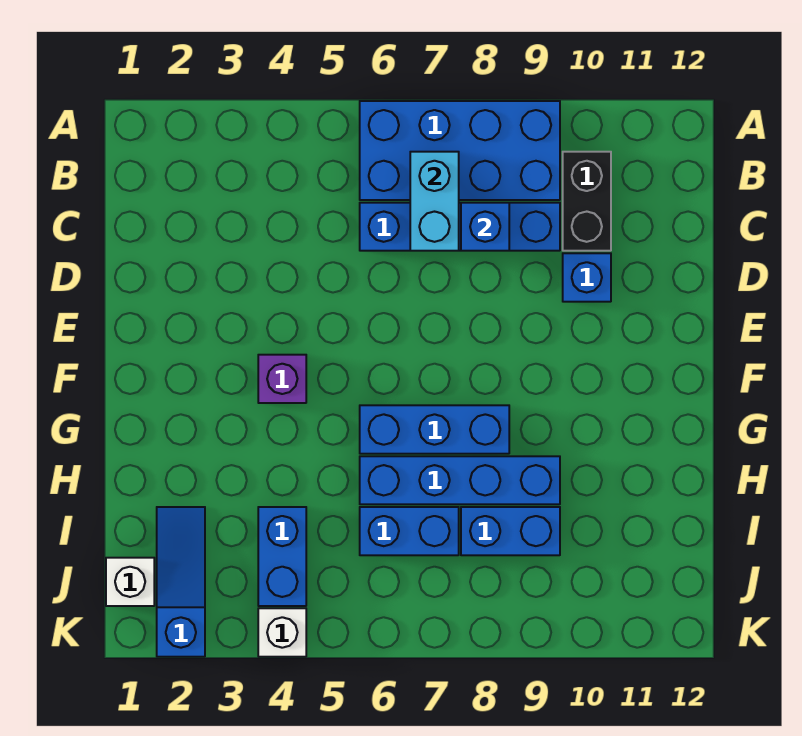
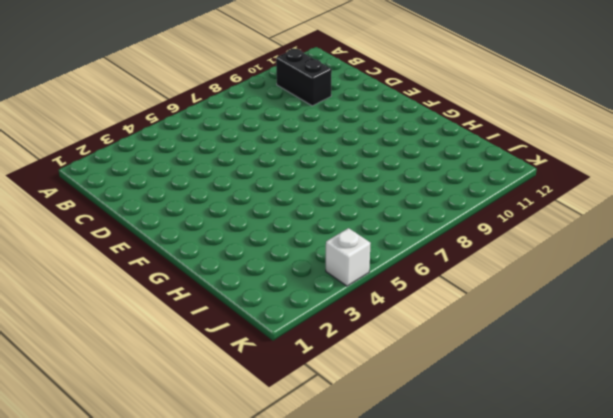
none -> blue 2x4 brick [360,101,560,200]
none -> blue 1x4 brick [360,203,560,251]
none -> blue 1x1 brick [563,253,611,302]

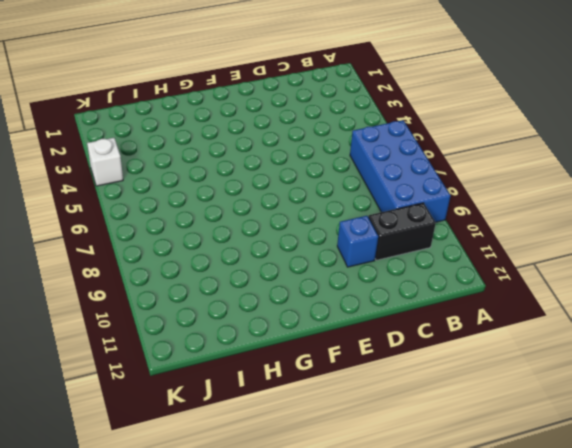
none -> blue 1x4 brick [360,203,560,251]
none -> purple 1x1 brick [258,355,306,403]
none -> blue 1x3 brick [360,405,509,454]

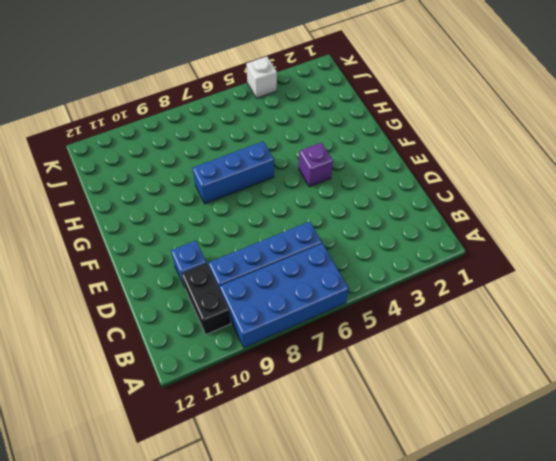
none -> blue 1x4 brick [360,456,560,504]
none -> blue 1x3 slope [157,507,205,657]
none -> blue 1x2 brick [258,507,306,606]

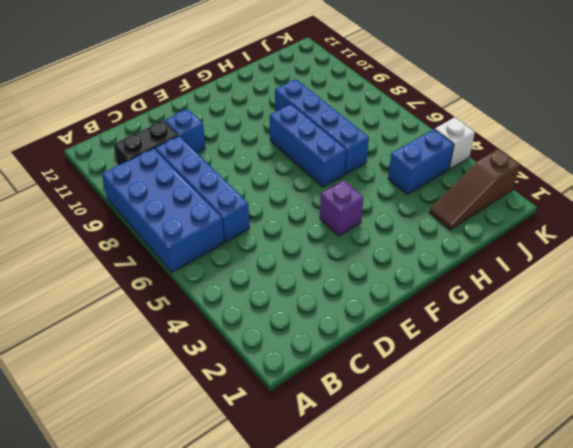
brown 1x3 slope [430,149,520,230] -> blue 1x3 slope [157,507,205,657]
none -> blue 1x2 brick [360,507,459,555]
none -> blue 1x2 brick [461,507,560,555]
none -> white 1x1 brick [106,558,154,606]

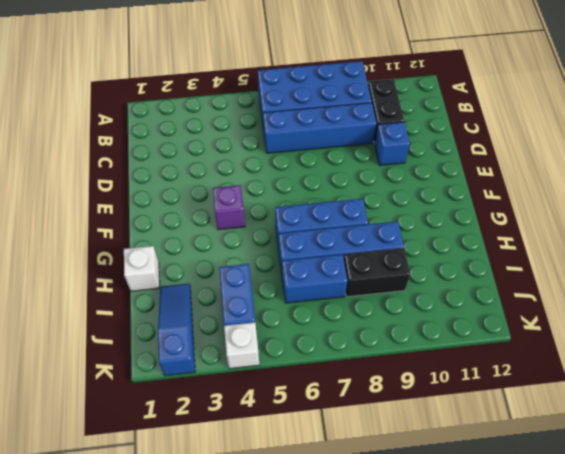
white 1x1 brick [124,246,160,291] -> white 1x1 brick moved to [106,558,154,606]
black 1x2 brick [344,248,410,297] -> blue 1x2 brick [461,507,560,555]
none -> cyan 1x2 brick [410,152,459,251]
none -> blue 1x1 brick [461,203,509,251]

